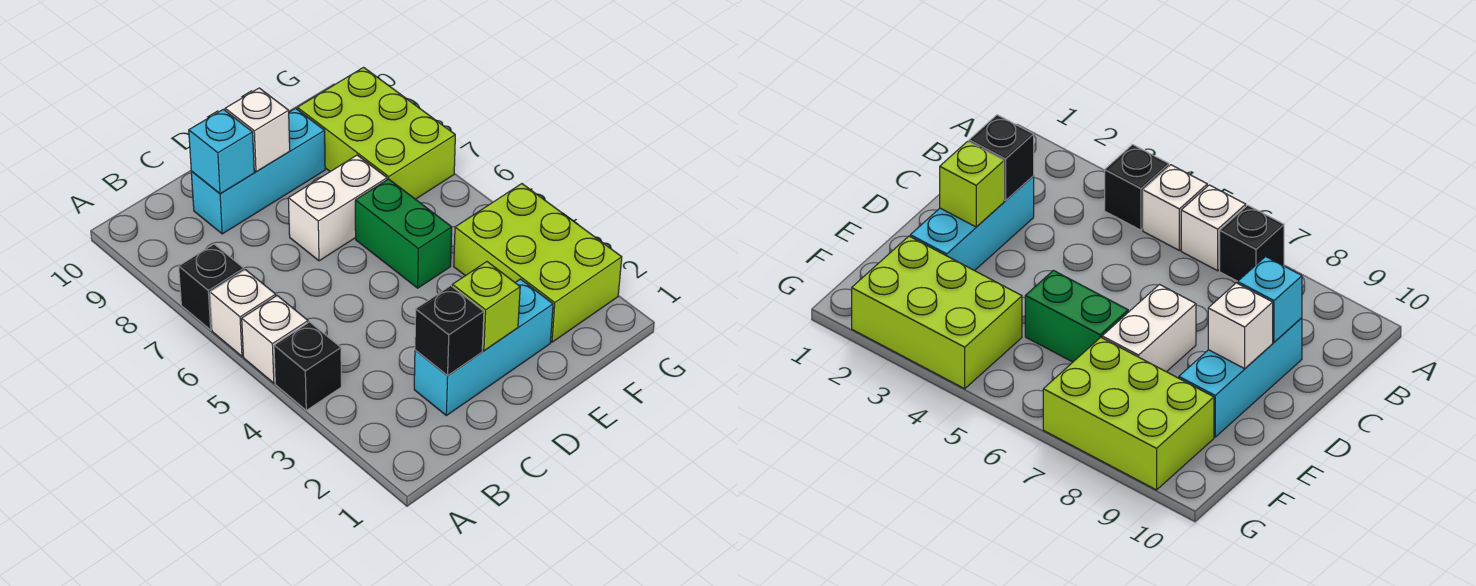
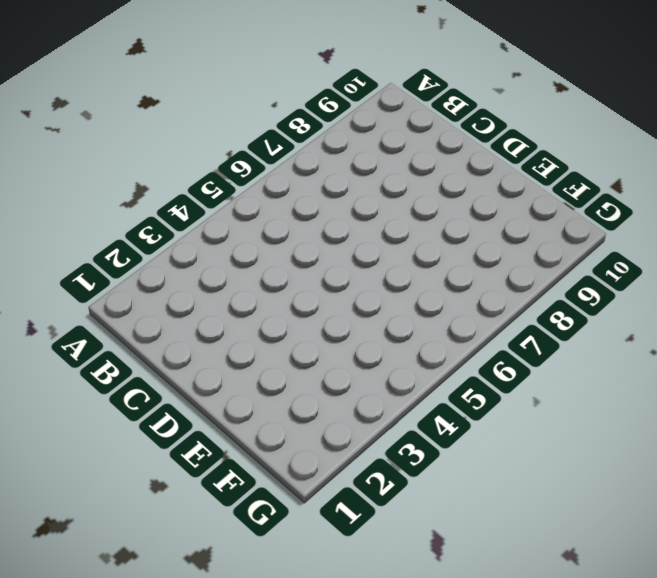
none -> black 1x1 brick [274,322,341,410]
none -> white 1x1 brick [242,296,308,383]
none -> white 1x1 brick [210,270,276,356]

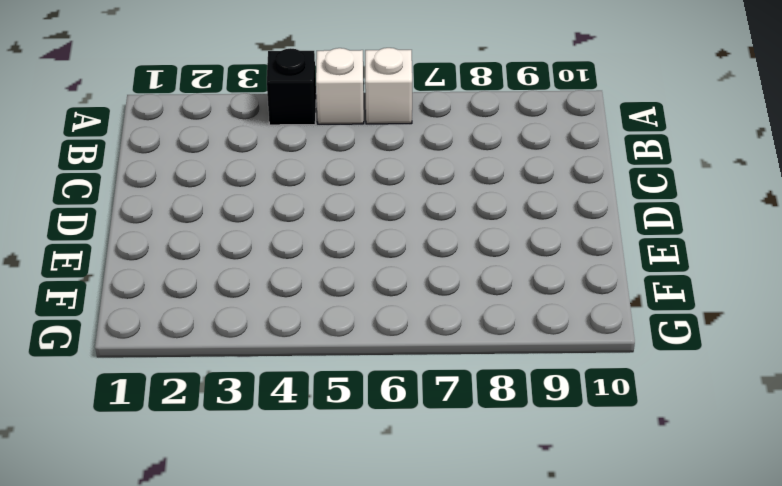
none -> black 1x1 brick [179,244,244,330]
none -> cyan 1x3 brick [414,279,553,415]
none -> cyan 1x3 brick [191,108,325,234]

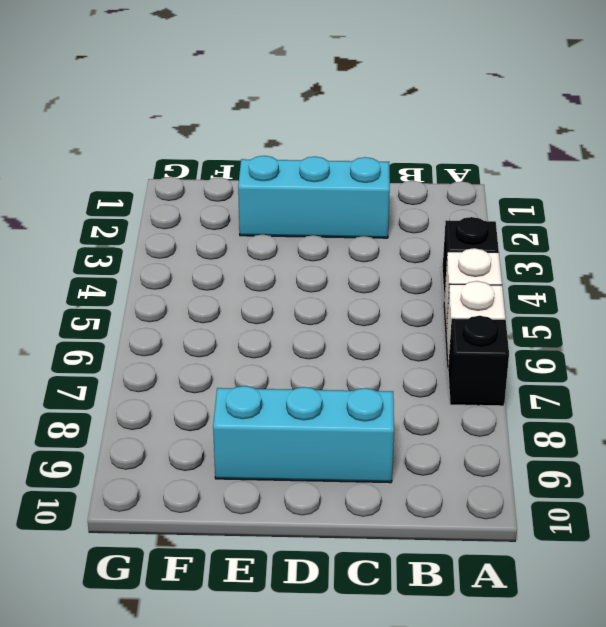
none -> white 1x2 brick [288,155,387,261]
none -> green 1x2 brick [355,179,452,288]
none -> lime 2x3 brick [454,184,622,342]

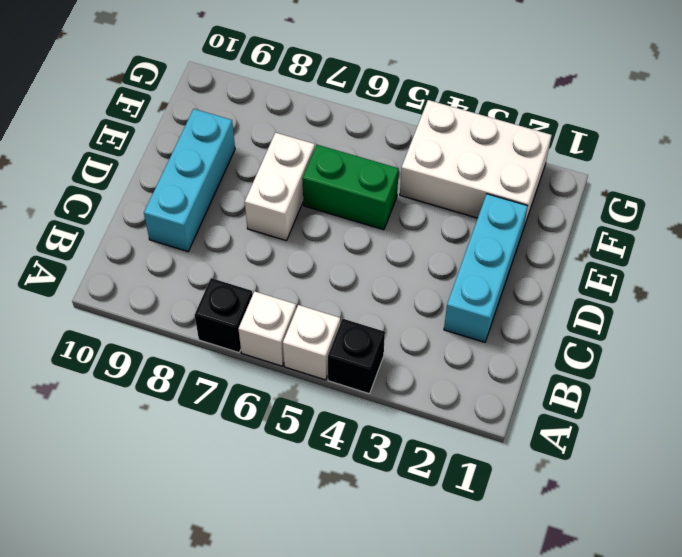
white 2x3 brick [400,100,552,229] -> lime 2x3 brick [454,184,622,342]
none -> lime 2x3 brick [297,67,455,199]
none -> black 1x1 brick [415,286,484,375]
none -> cyan 1x1 brick [189,109,254,194]

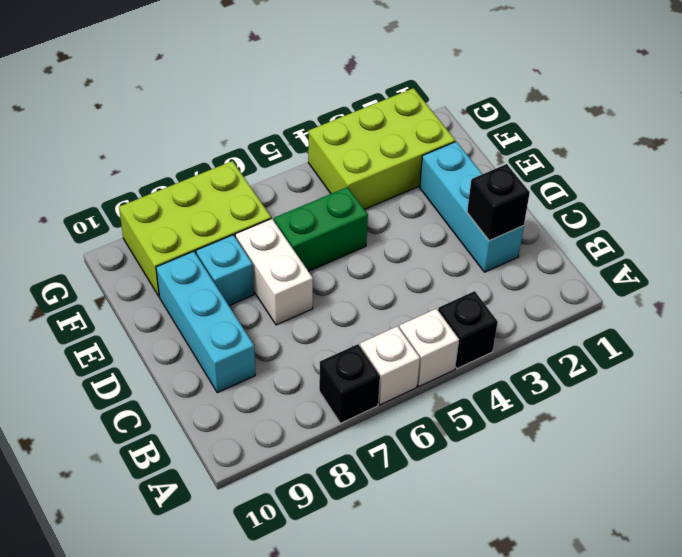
cyan 1x1 brick [196,235,254,306] -> cyan 1x1 brick moved to [189,109,254,194]
none -> lime 1x1 brick [452,262,520,351]
none -> white 1x1 brick [225,88,290,172]

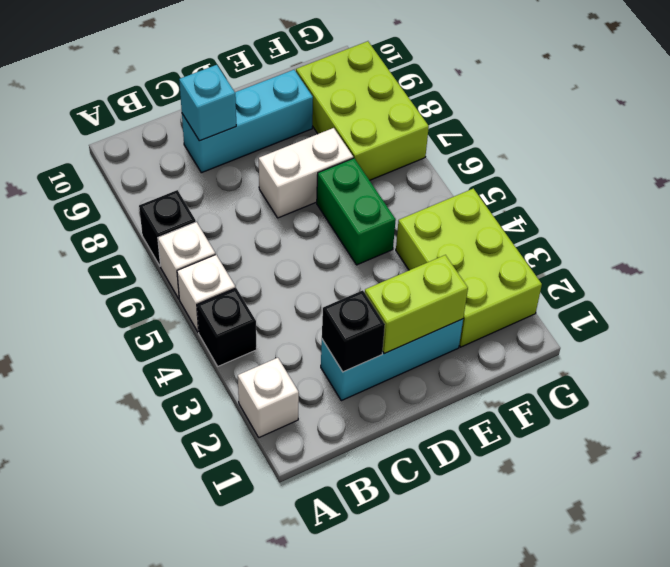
white 1x1 brick [238,358,299,437] -> white 1x1 brick moved to [225,88,290,172]
lime 1x2 brick [365,255,468,354] -> lime 1x1 brick [452,262,520,351]

